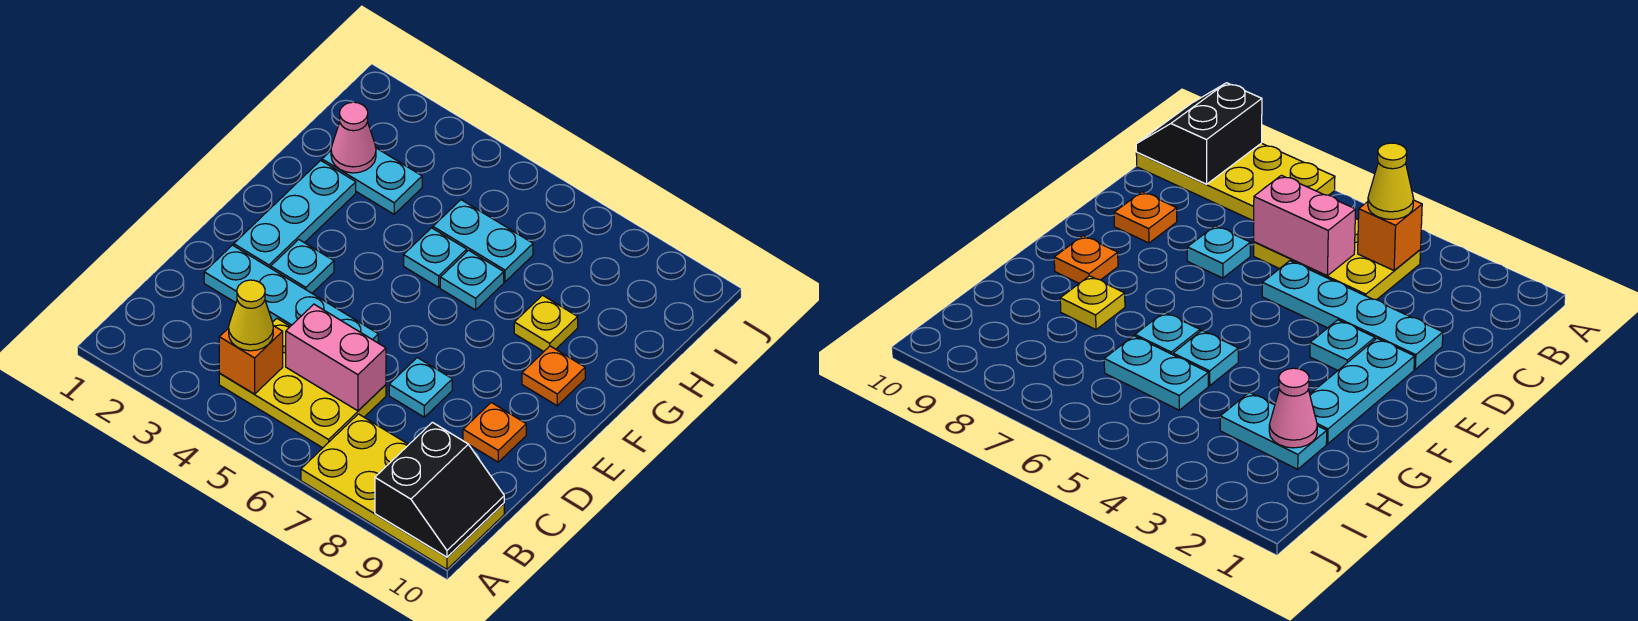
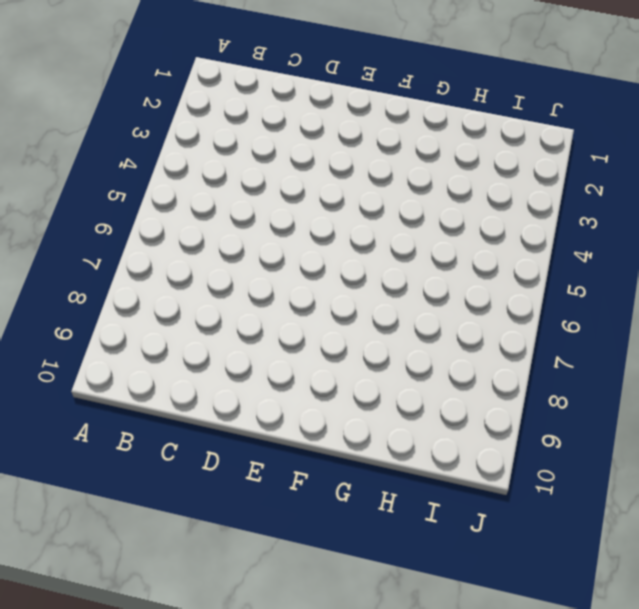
none -> yellow 2x4 plate [301,414,504,569]
none -> yellow 2x3 plate [219,319,386,448]
none -> cyan 1x4 plate [204,245,378,343]

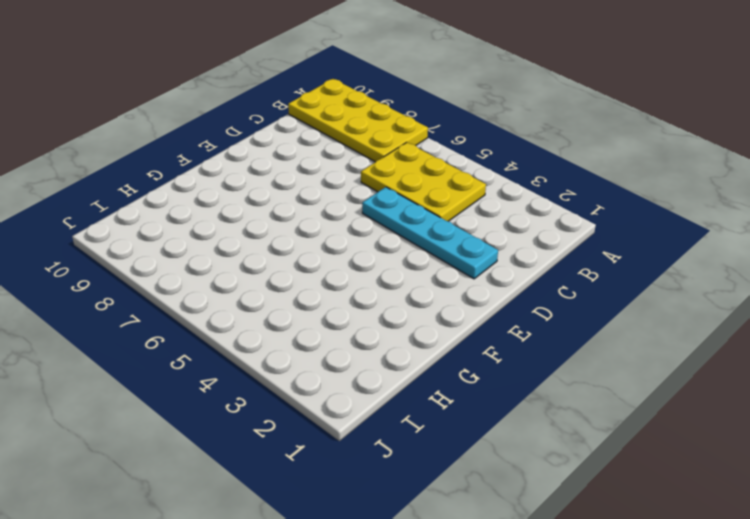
none -> cyan 1x1 plate [389,358,452,417]
none -> orange 1x1 plate [463,403,526,462]
none -> cyan 1x3 plate [234,160,356,268]

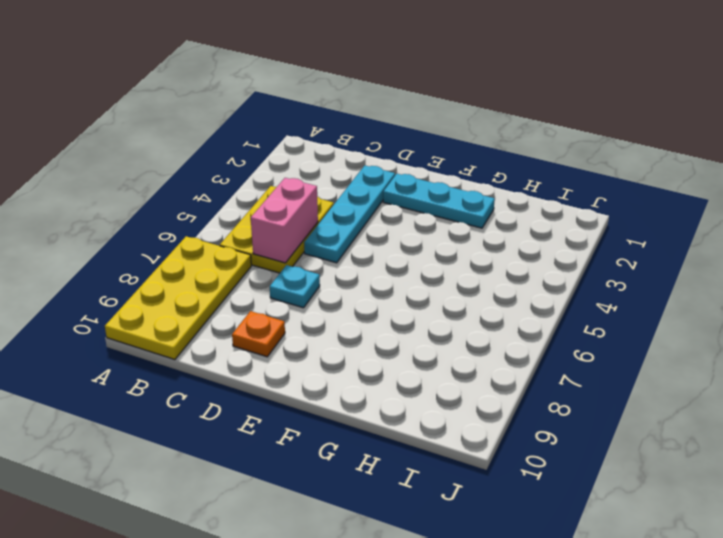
none -> cyan 1x1 plate [271,239,334,293]
none -> orange 1x1 plate [522,346,585,406]
none -> cyan 1x1 plate [404,228,467,287]

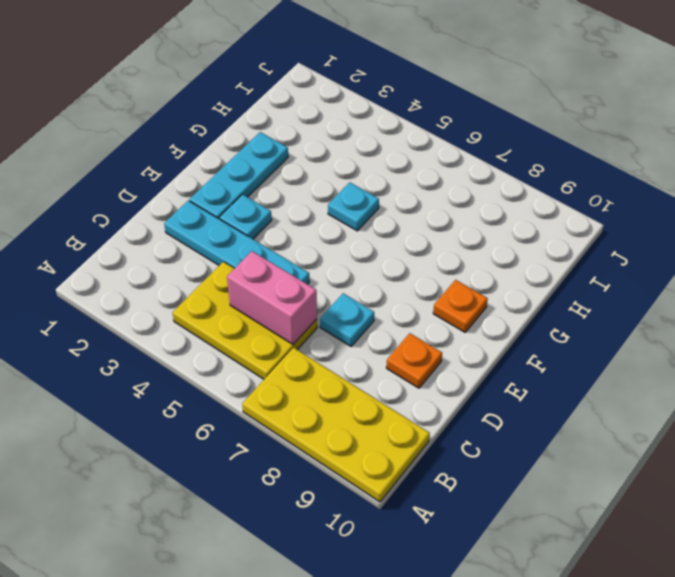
none -> cyan 1x1 plate [440,250,504,310]
none -> yellow 1x1 plate [514,295,578,352]
none -> cyan 1x2 plate [322,148,422,214]

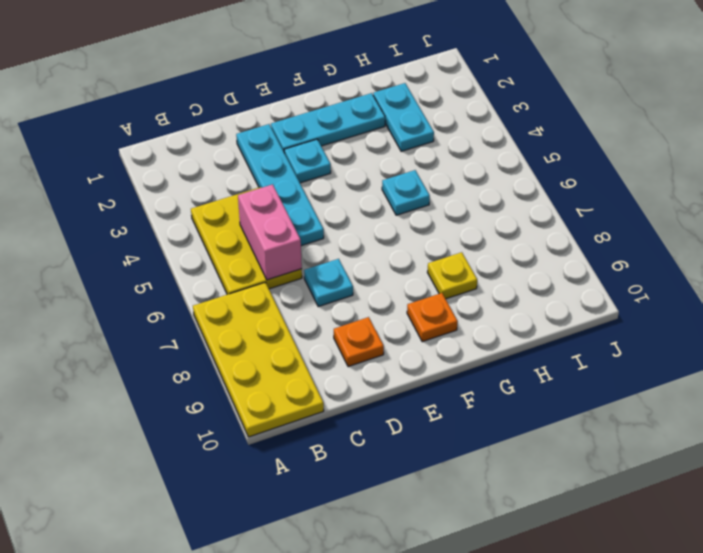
none -> cyan 1x1 plate [440,250,504,310]
none -> cyan 1x2 plate [433,200,533,282]
none -> black 2x2 slope [375,422,504,557]

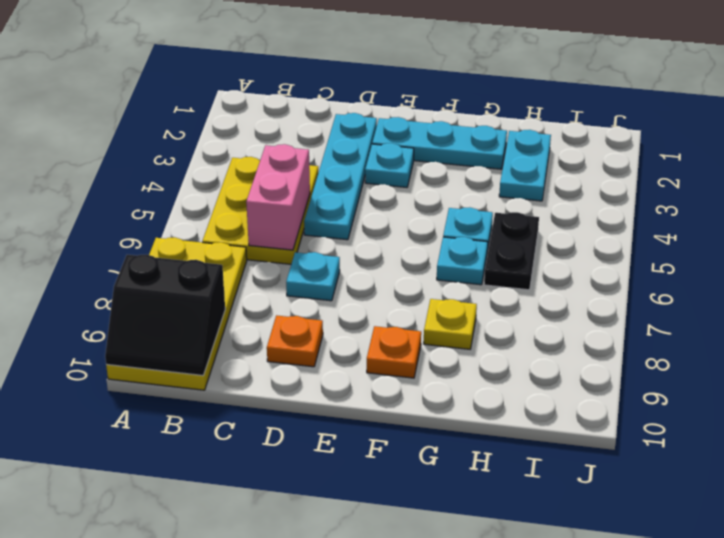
black 1x2 plate [484,212,539,290] -> cyan 1x2 plate [433,200,533,282]
none -> orange 1x1 brick [219,326,283,394]
none -> pink 1x1 cone [331,102,376,173]
none -> yellow 1x1 cone [229,280,273,351]

